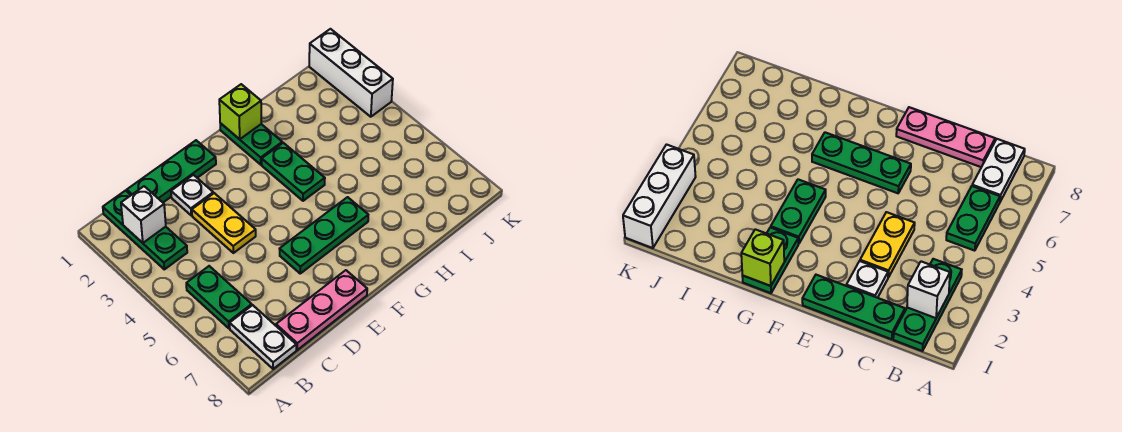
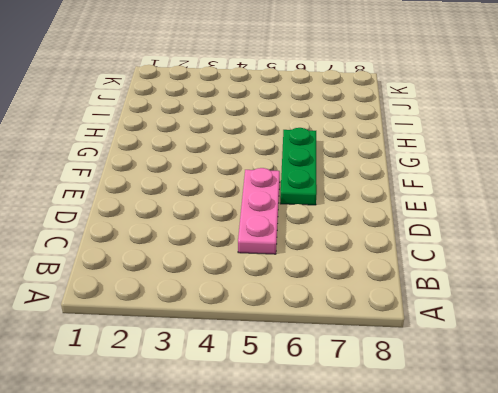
pink 1x3 plate [238,168,280,254] -> pink 1x3 plate moved to [276,270,367,350]
none -> green 1x3 plate [103,191,187,269]
none -> green 1x2 plate [186,266,252,328]
none -> white 1x2 plate [230,305,296,369]

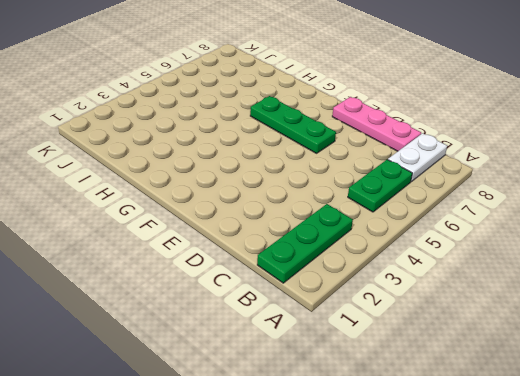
none -> green 1x3 plate [127,140,216,202]
none -> white 1x1 plate [171,175,213,215]
none -> yellow 1x2 plate [192,193,256,253]

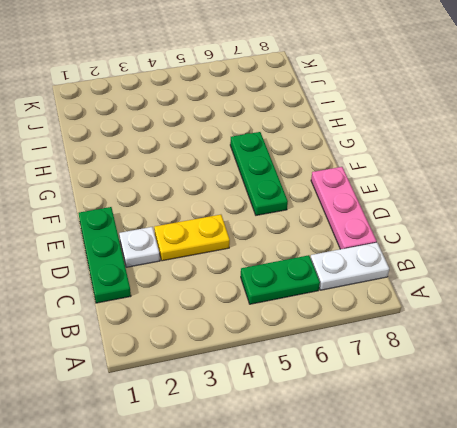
none -> green 1x3 plate [103,191,187,269]
none -> green 1x2 plate [220,123,282,165]
none -> green 1x2 plate [262,143,325,201]

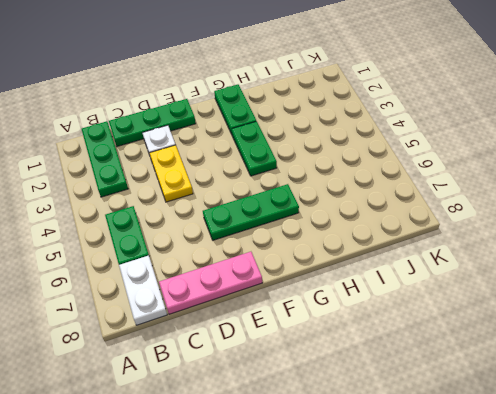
none -> white 1x3 brick [309,29,393,117]
none -> white 1x1 brick [121,186,166,243]
none -> lime 1x1 brick [219,84,261,139]

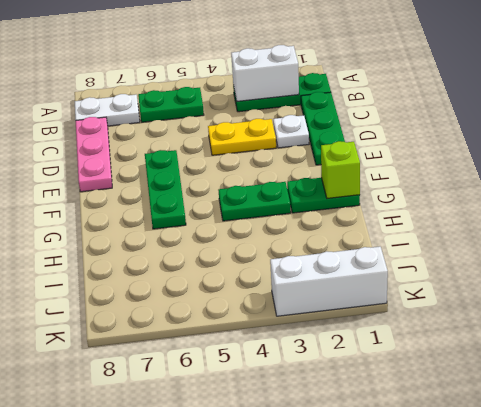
white 1x2 brick [231,45,299,101] -> white 1x1 brick [121,186,166,243]

